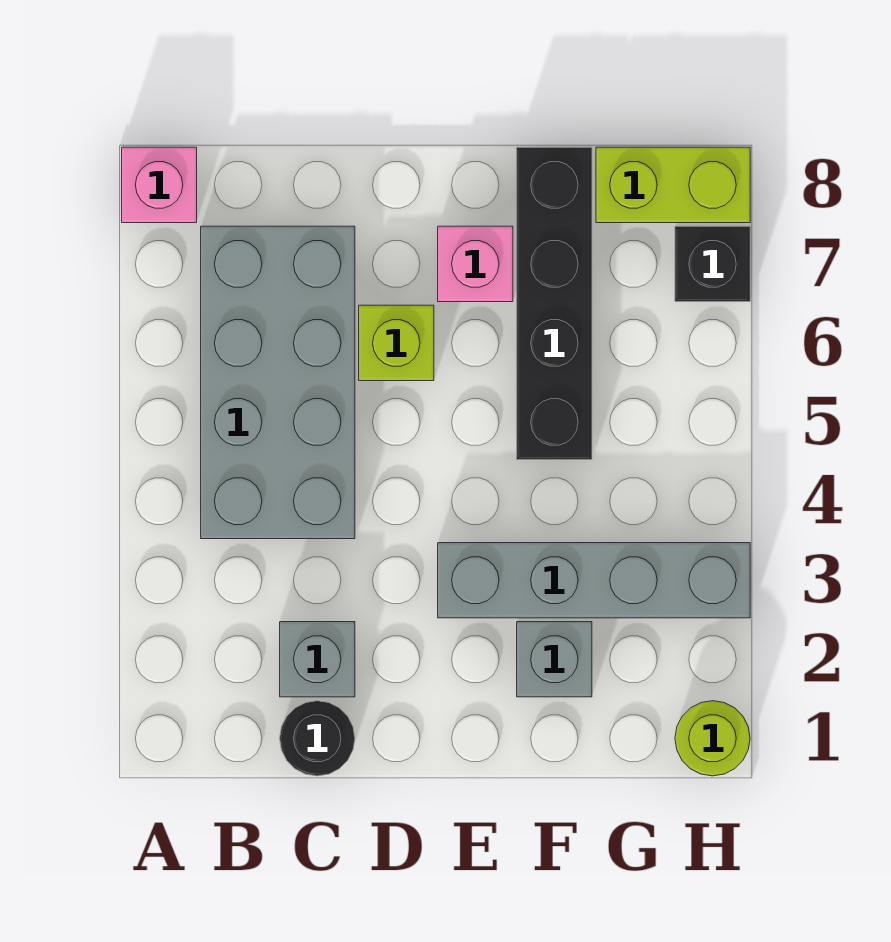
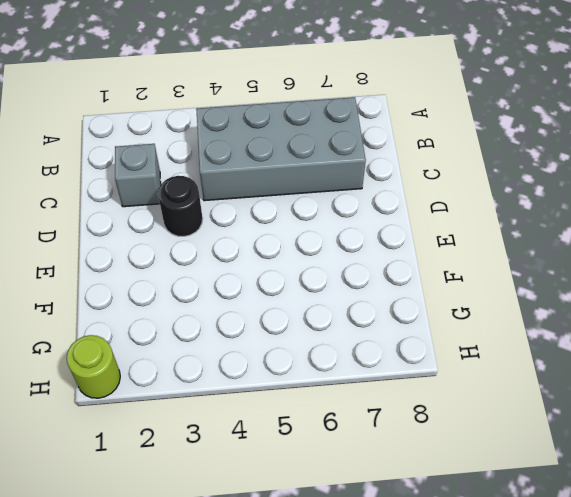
black 1x1 round brick [158,176,203,236] -> black 1x1 round brick moved to [280,701,355,776]
none -> pink 1x1 brick [122,147,197,223]
none -> lime 1x1 brick [359,305,434,381]
none -> grey 1x4 brick [438,543,750,618]

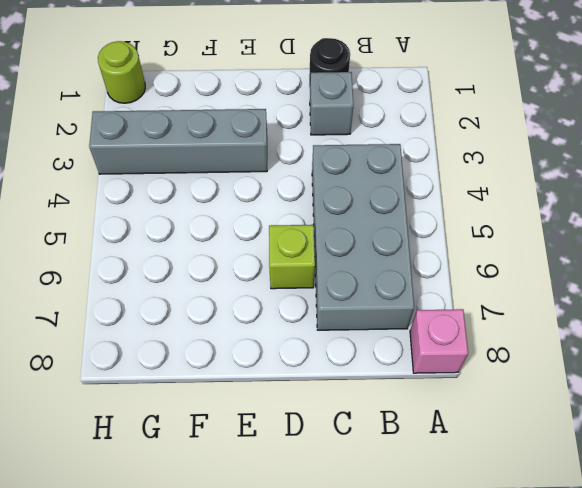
none -> pink 1x1 brick [438,226,513,302]
none -> grey 1x1 brick [517,622,592,697]
none -> black 1x4 brick [517,147,592,460]

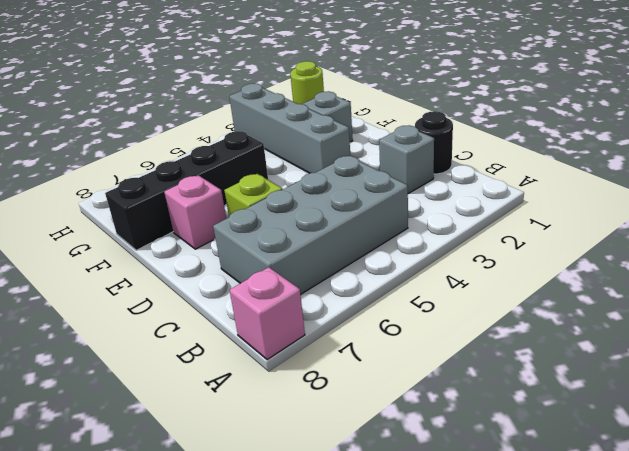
none -> lime 1x2 brick [596,147,750,223]
none -> black 1x1 brick [675,226,750,302]

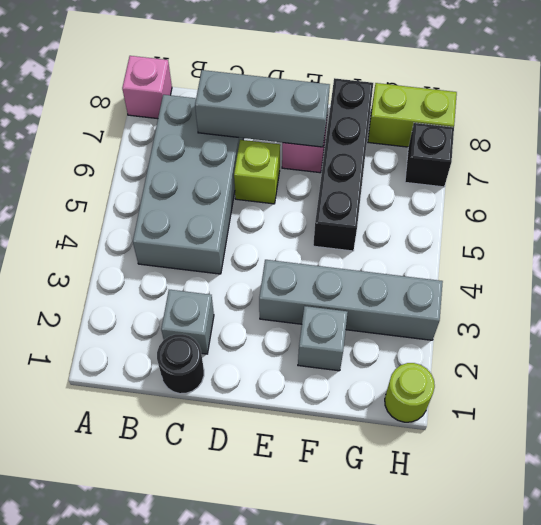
grey 1x3 brick [195,70,330,147] -> none

